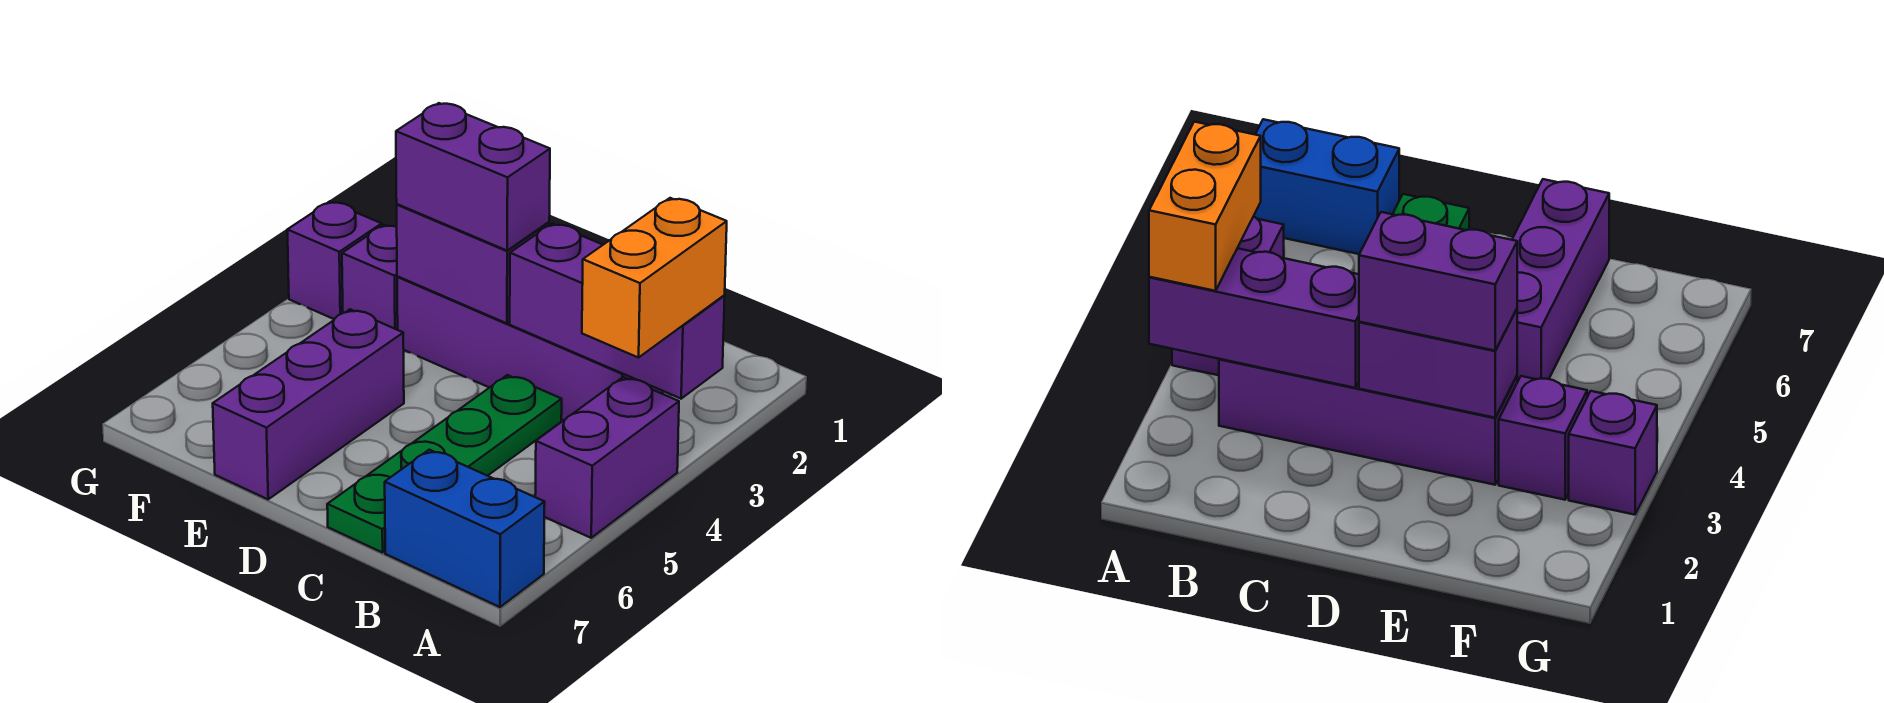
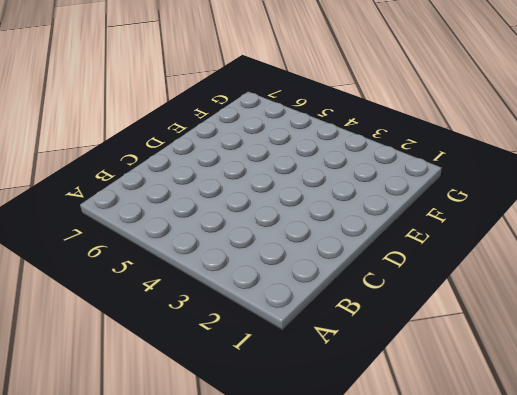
none -> purple 1x2 brick [535,377,679,538]
none -> blue 1x2 brick [385,450,545,607]

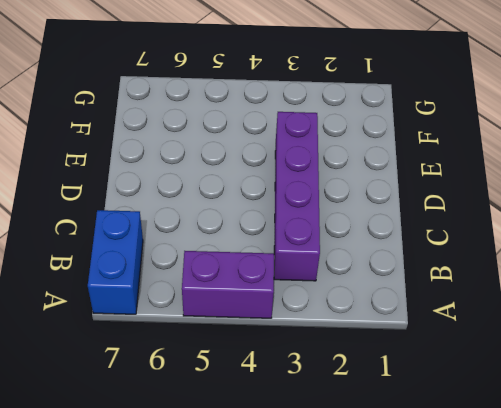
none -> green 1x4 plate [327,375,562,553]
none -> purple 1x3 brick [213,309,404,499]

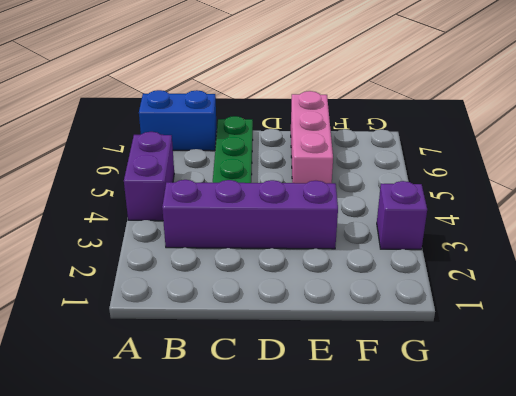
pink 1x3 brick [291,91,333,183] -> purple 1x3 brick [213,309,404,499]
none -> purple 1x1 brick [342,225,398,330]
none -> purple 1x3 brick [510,224,725,399]

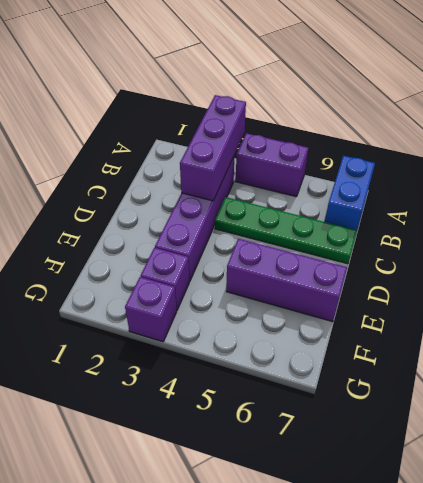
none -> purple 1x2 brick [397,204,549,323]
none -> orange 1x2 brick [582,198,727,358]

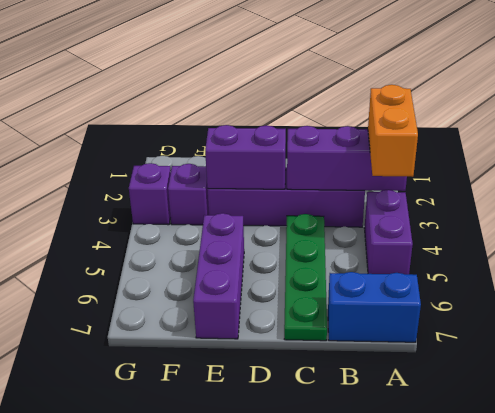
none -> purple 1x2 brick [396,103,550,250]

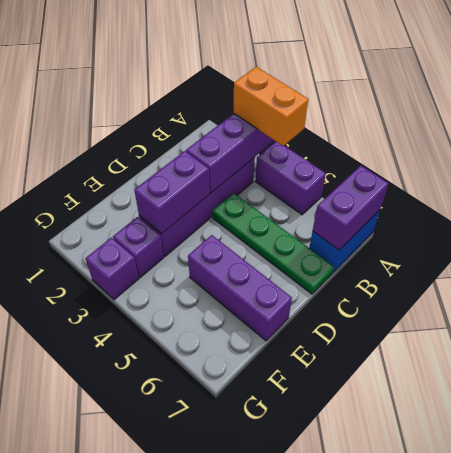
purple 1x2 brick [313,166,389,250] -> purple 1x2 brick moved to [396,103,550,250]

